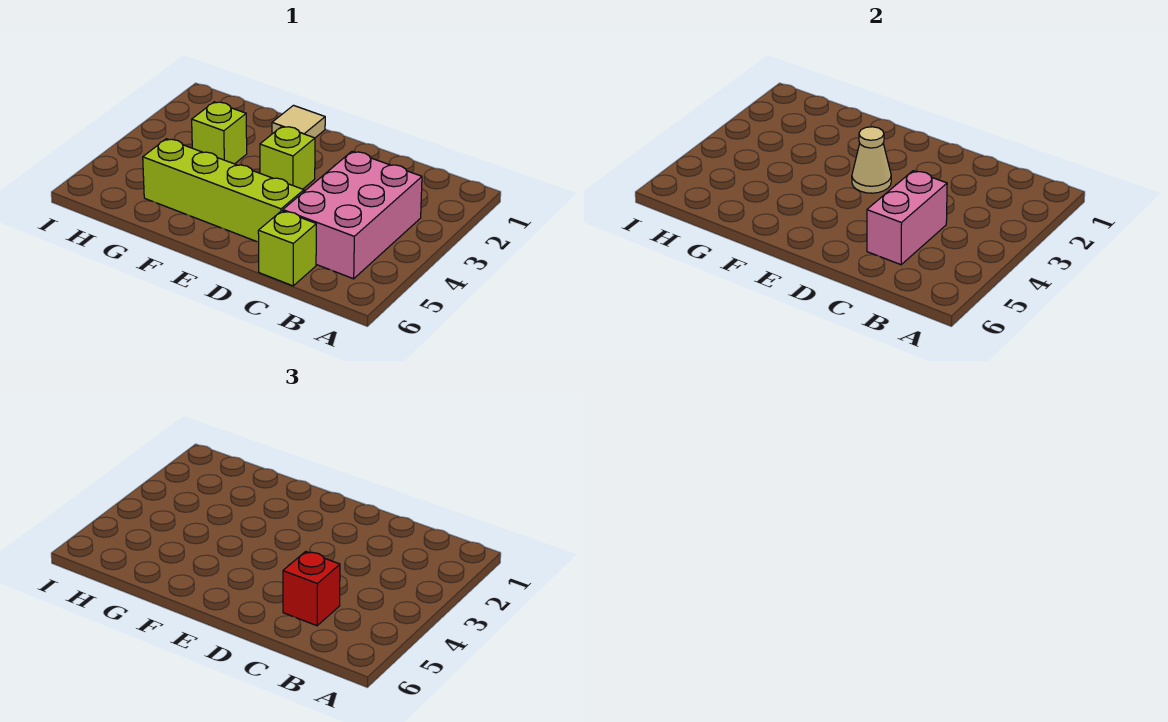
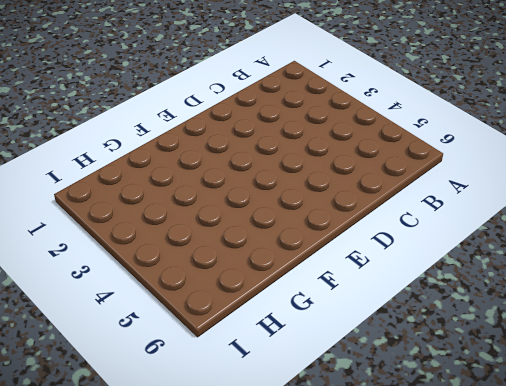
none -> pink 2x3 brick [283,151,422,279]
none -> lime 1x1 brick [258,211,316,286]

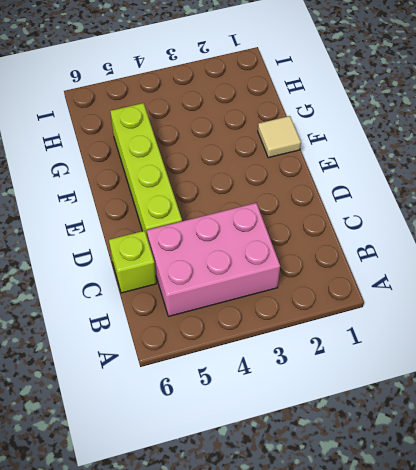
none -> lime 1x1 brick [260,126,315,189]
none -> lime 1x1 brick [192,102,247,164]

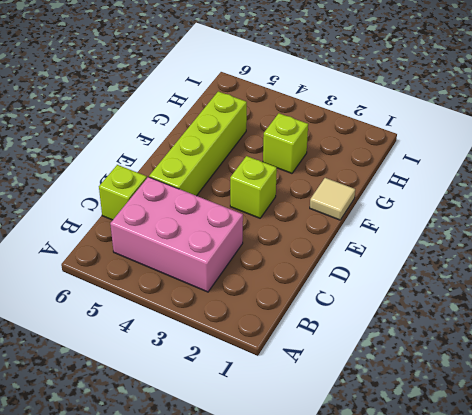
none -> pink 1x2 brick [867,171,947,265]
none -> tan 1x1 cone [852,127,891,193]

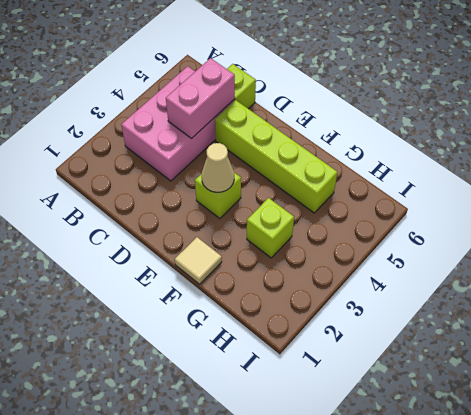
none -> red 1x1 brick [283,551,340,626]

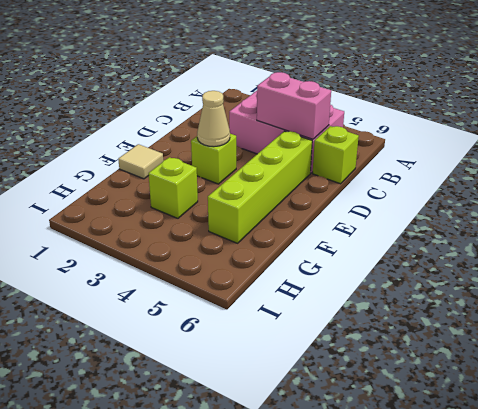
none -> red 1x1 brick [283,551,340,626]

